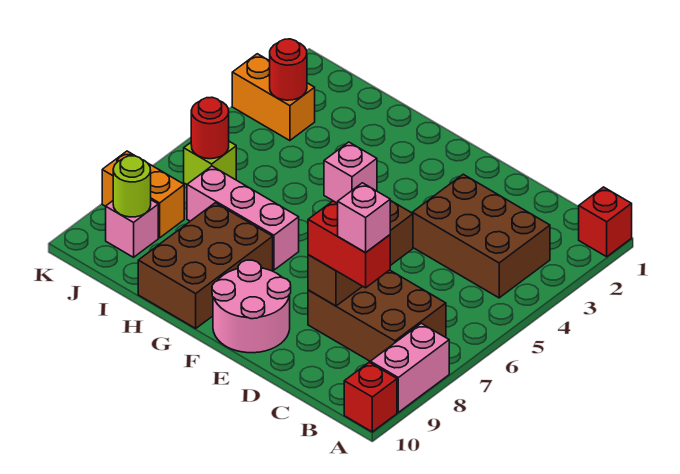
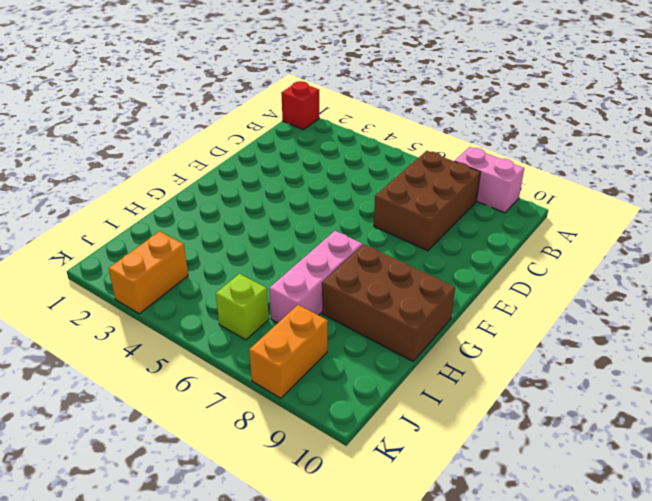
none -> red 1x1 brick [344,362,397,432]
none -> brown 2x3 brick [412,174,550,298]
none -> pink 2x2 round brick [212,260,291,353]

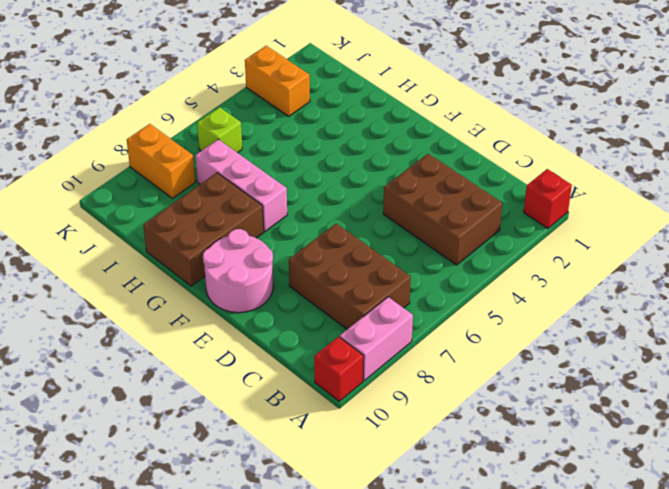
none -> pink 1x1 brick [324,142,377,203]
none -> pink 1x1 brick [106,200,158,257]
none -> brown 1x3 brick [308,200,413,306]

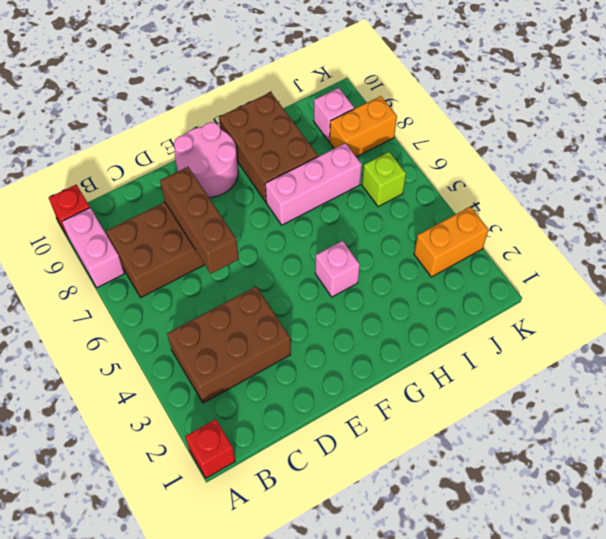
none -> red 1x1 round brick [270,39,307,100]
none -> red 1x1 round brick [191,97,229,159]
none -> lime 1x1 round brick [113,156,151,217]

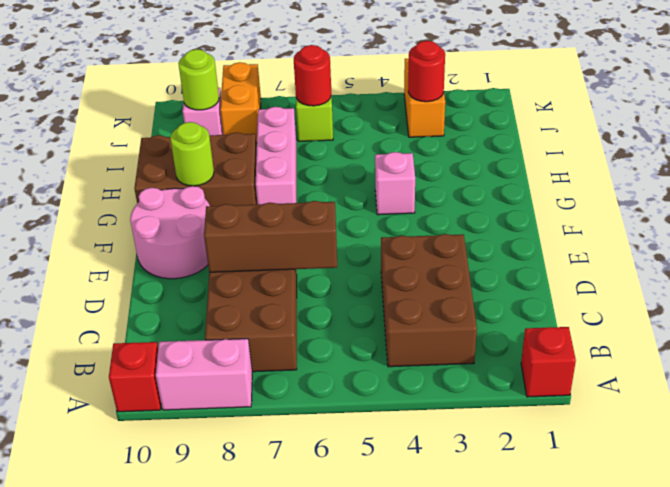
lime 1x1 round brick [170,122,214,186] -> none
none -> red 1x2 brick [308,201,390,288]
none -> pink 1x1 brick [337,183,390,252]

